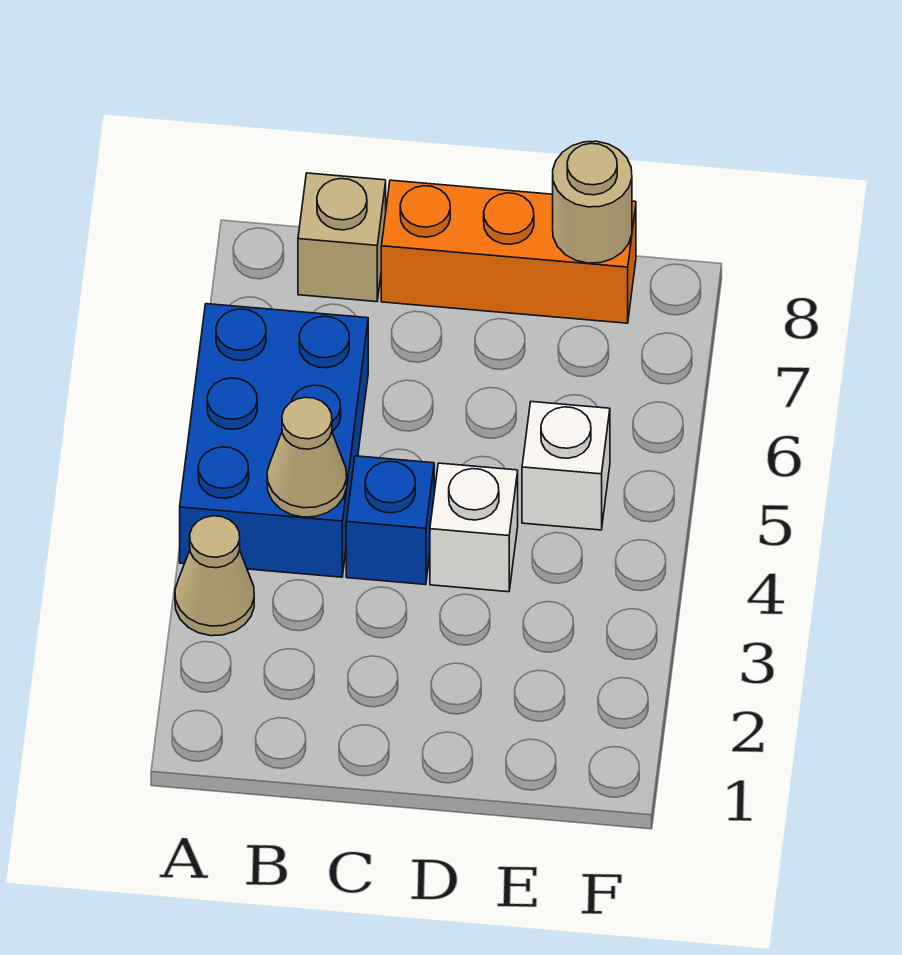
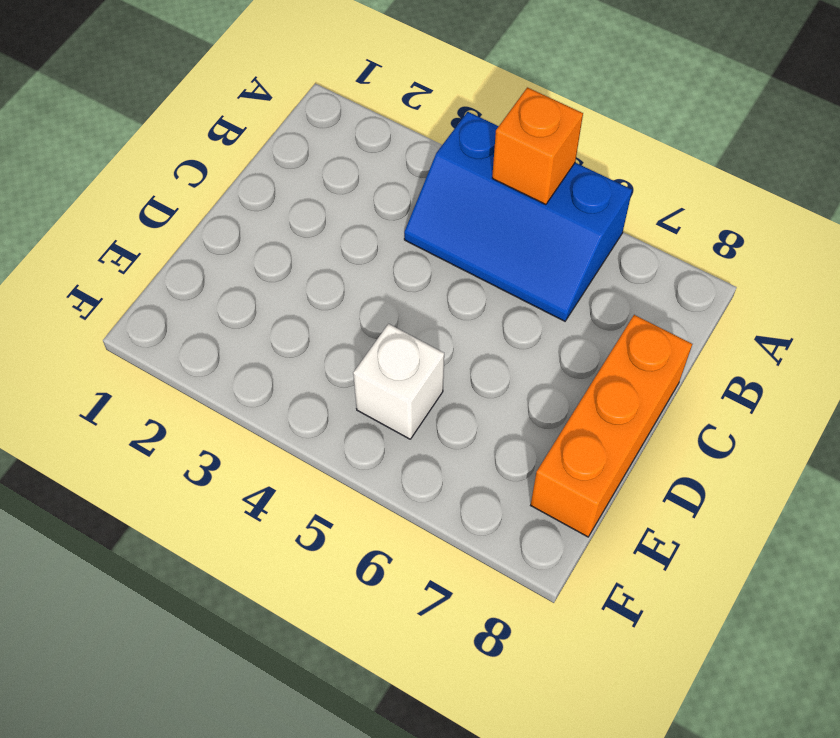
blue 2x3 slope [404,112,632,321] -> blue 2x3 brick [180,304,368,577]
orange 1x1 brick [492,87,583,204] -> none
none -> tan 1x1 cone [175,516,254,636]
none -> tan 1x1 brick [298,173,386,302]

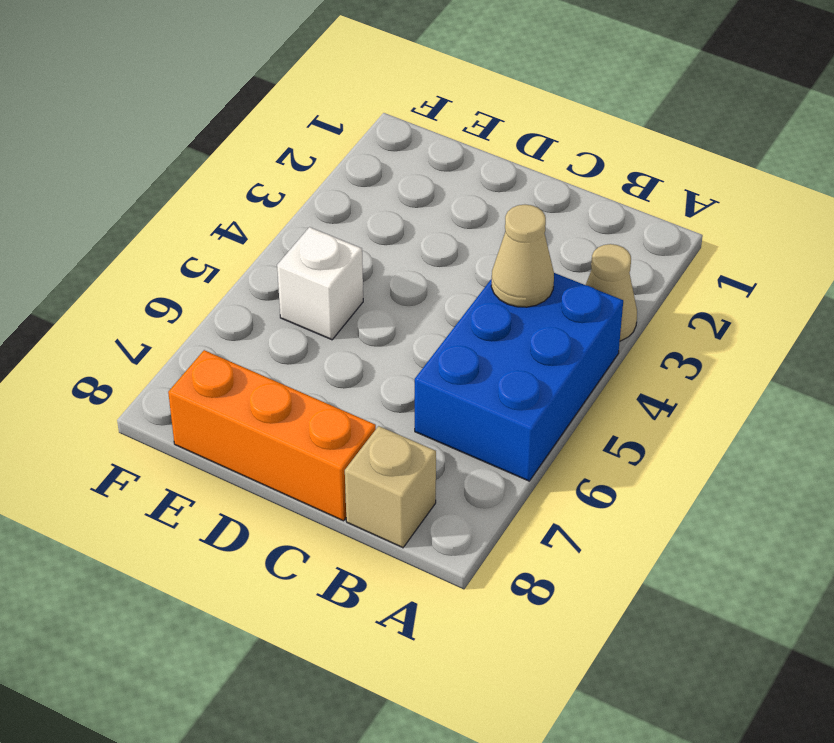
none -> blue 1x1 brick [346,456,434,585]
none -> white 1x1 brick [430,463,518,592]

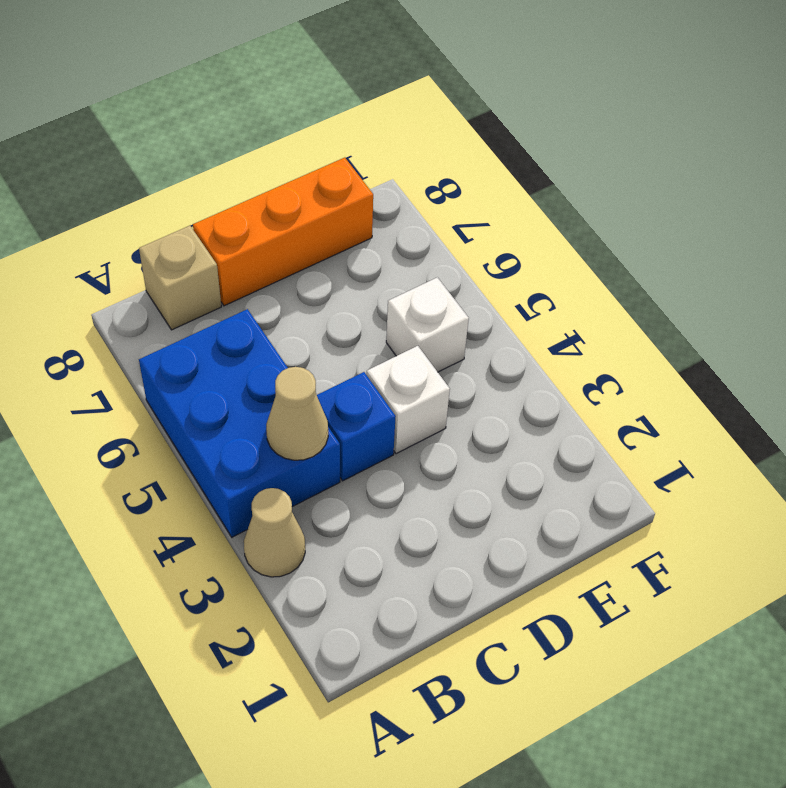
none -> tan 1x1 round brick [553,141,632,263]

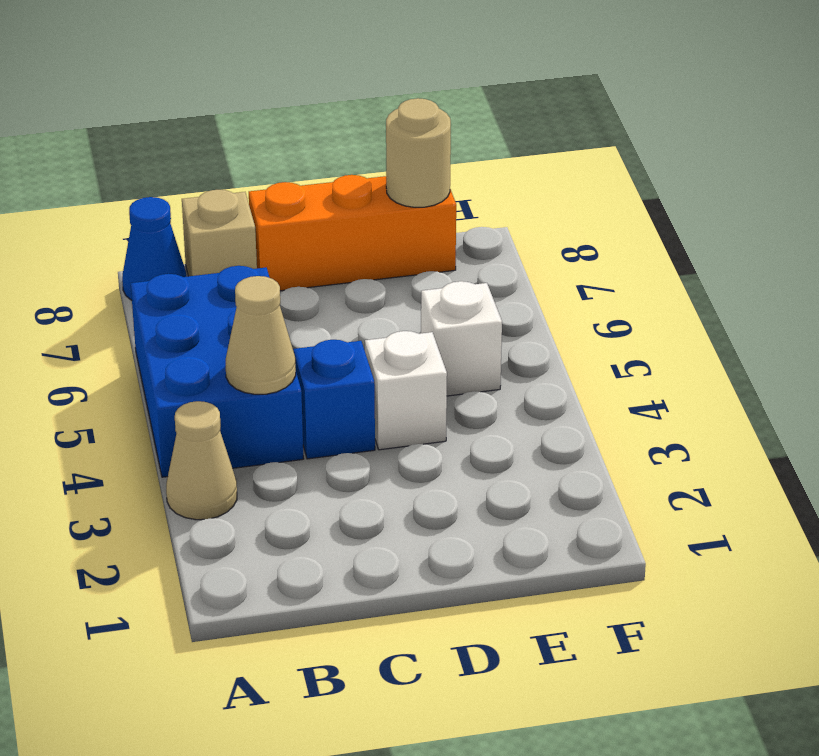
blue 1x1 cone [122,197,186,300] -> none

